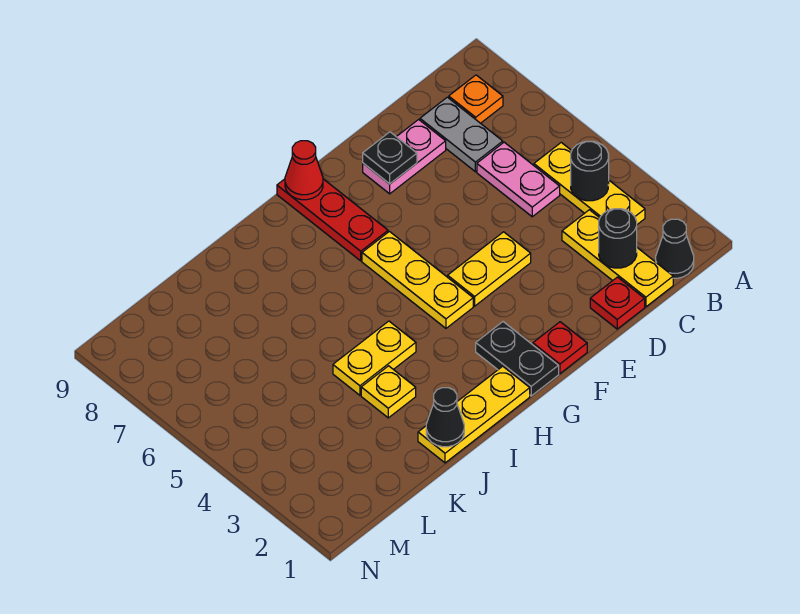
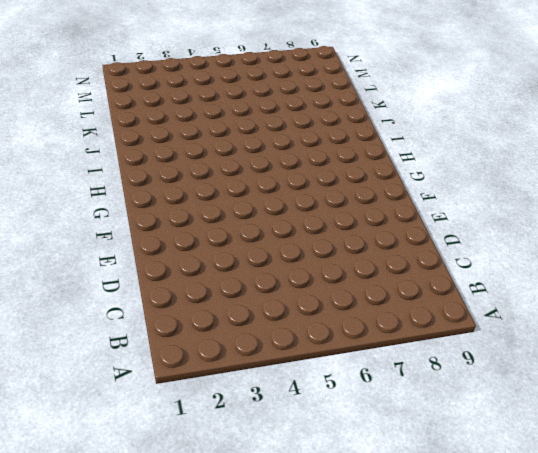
none -> black 1x1 cone [656,219,694,278]
none -> yellow 1x3 plate [534,143,645,224]
none -> orange 1x1 plate [449,75,503,123]

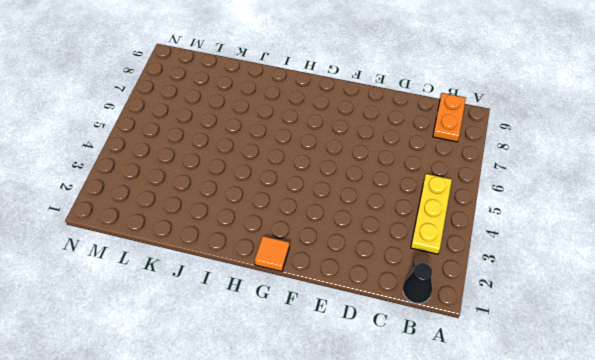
orange 1x2 plate [433,93,466,142] -> orange 1x1 plate [449,75,503,123]
orange 1x1 tile [255,236,290,271] -> black 1x2 plate [476,322,559,396]
none -> yellow 1x3 plate [562,210,673,307]
none -> pink 1x2 plate [477,142,560,217]
none -> grey 1x2 plate [420,97,503,172]

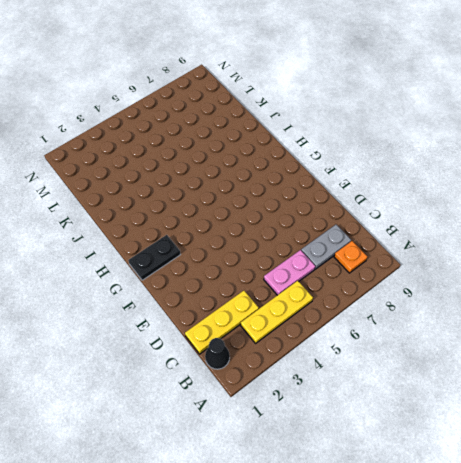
none -> red 1x1 plate [590,277,645,329]
none -> pink 1x2 plate [363,120,446,194]
none -> yellow 1x2 plate [448,232,531,306]

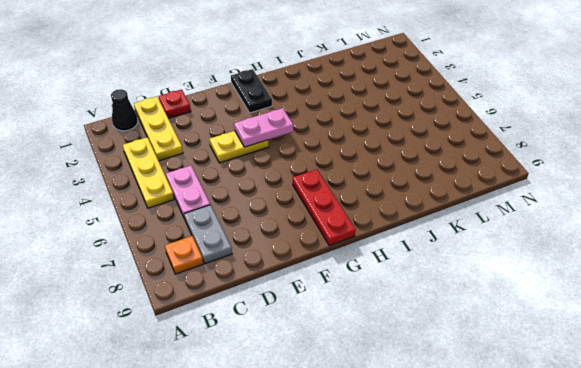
pink 1x2 plate [234,108,293,147] -> pink 1x2 plate moved to [363,120,446,194]
none -> red 1x1 plate [533,322,587,374]
none -> yellow 1x3 plate [362,231,473,328]
none -> yellow 1x3 plate [418,366,530,463]

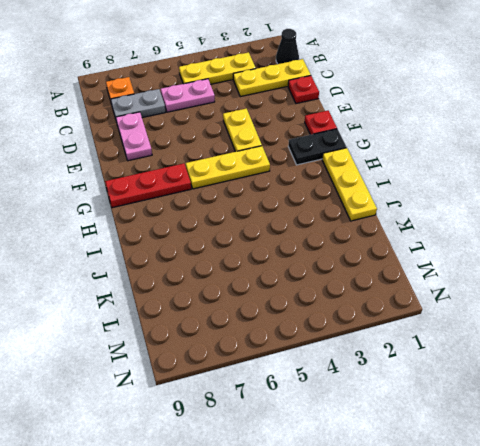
none -> yellow 1x2 plate [333,321,416,395]
none -> yellow 1x1 plate [361,366,416,418]
none -> black 1x1 round brick [571,141,609,201]

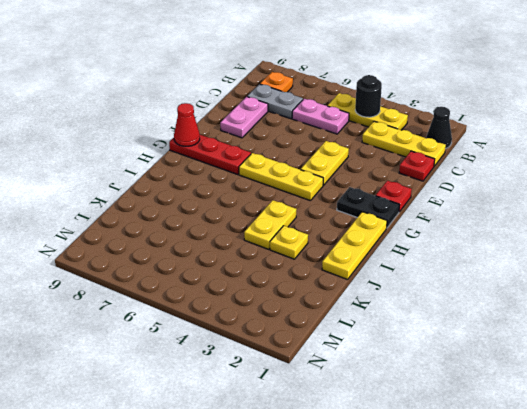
none -> black 1x1 round brick [599,209,637,268]
none -> black 1x1 plate [363,132,417,184]
none -> black 1x1 cone [426,388,464,447]

